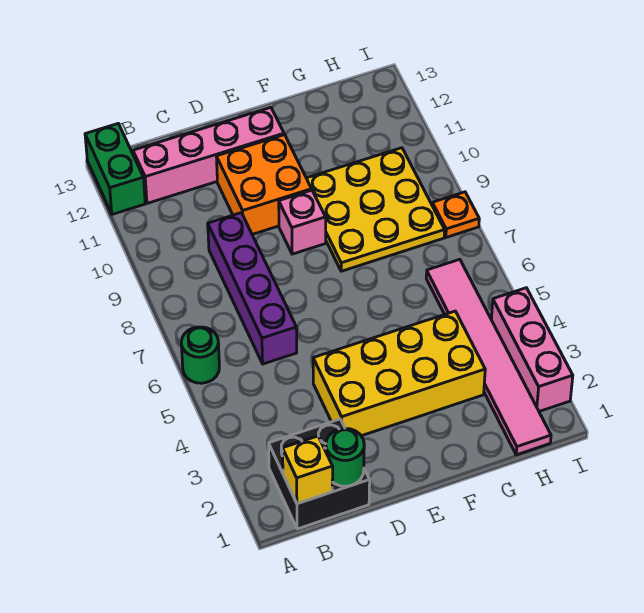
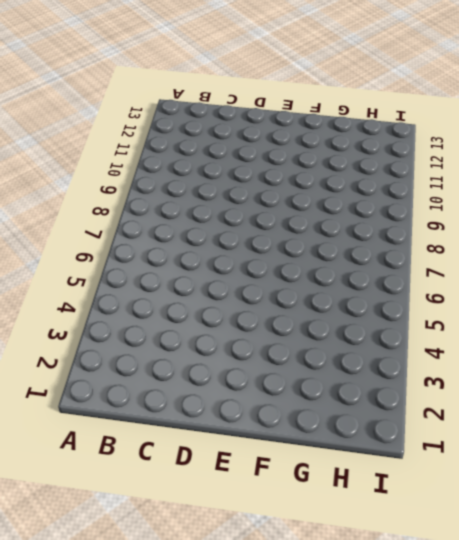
none -> green 1x1 round brick [181,327,219,383]
none -> green 1x2 brick [85,124,145,214]
none -> black 2x2 brick [269,419,370,529]

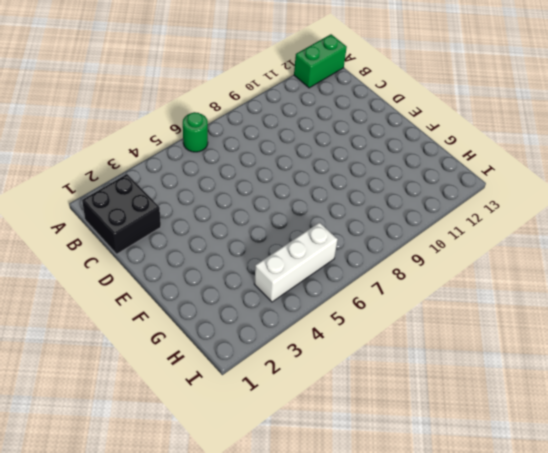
white 1x3 brick [254,223,338,302] -> pink 1x6 tile [426,259,551,455]
none -> pink 1x4 brick [133,108,284,203]
none -> purple 1x4 brick [208,213,297,364]
none -> yellow 2x4 brick [313,311,485,436]

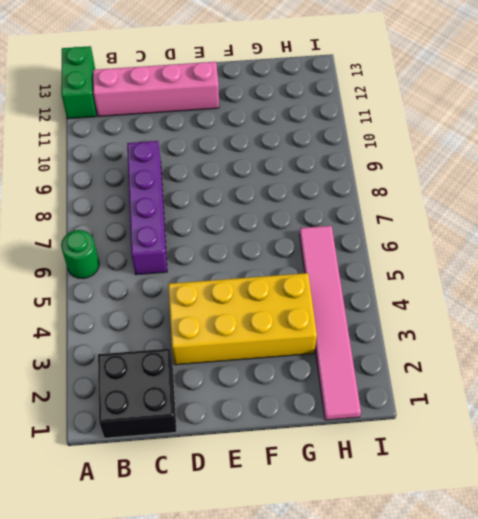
none -> orange 2x2 brick [216,135,312,234]
none -> pink 1x1 brick [279,190,326,254]
none -> yellow 3x3 plate [307,148,445,271]

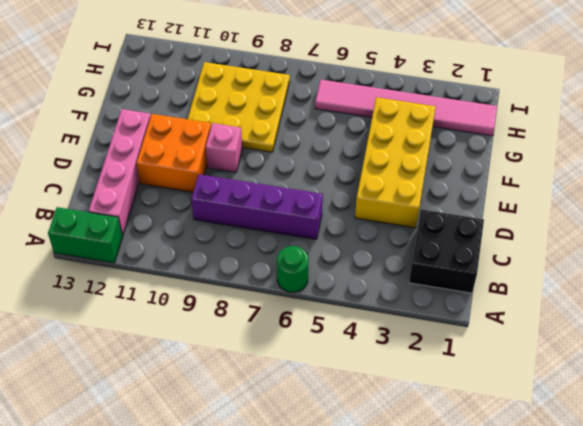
none -> pink 1x3 brick [491,288,573,411]
none -> orange 1x1 plate [432,192,479,237]
none -> yellow 1x1 brick [283,436,333,504]

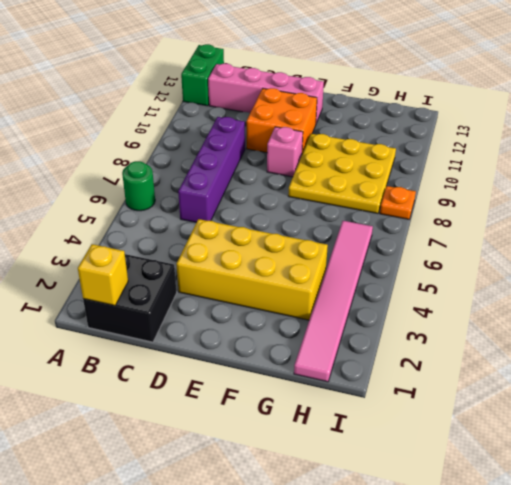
none -> pink 1x3 brick [491,288,573,411]
none -> green 1x1 round brick [326,428,364,486]

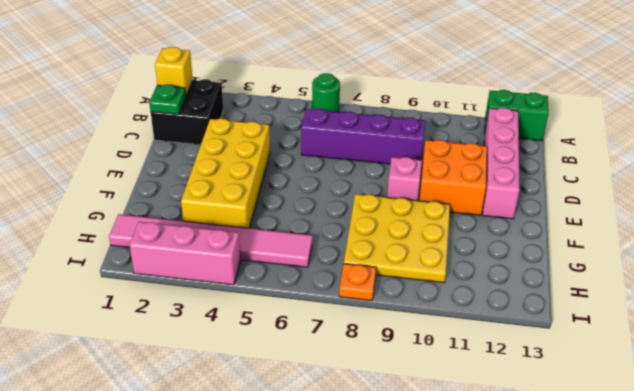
green 1x1 plate [149,84,186,115] -> green 1x1 round brick [326,428,364,486]

